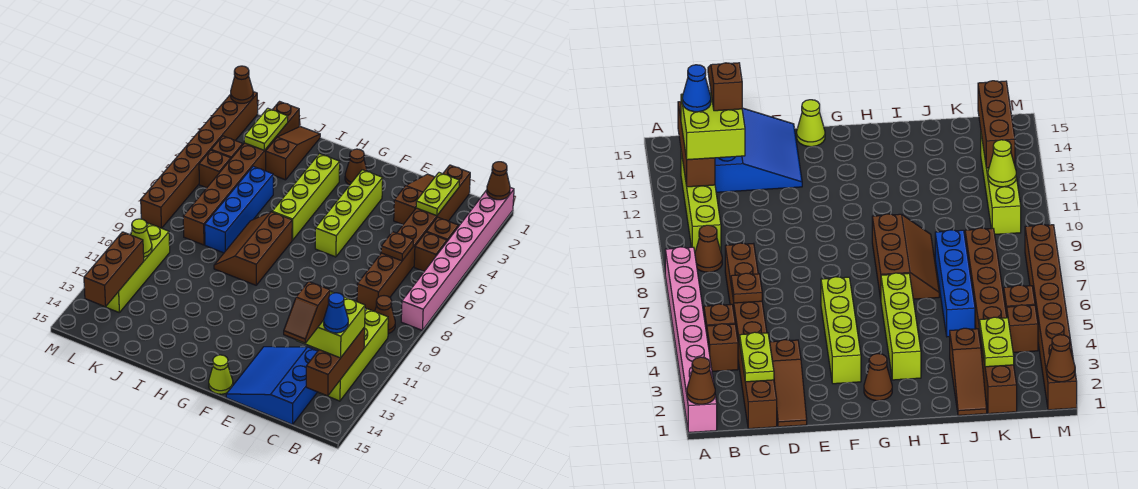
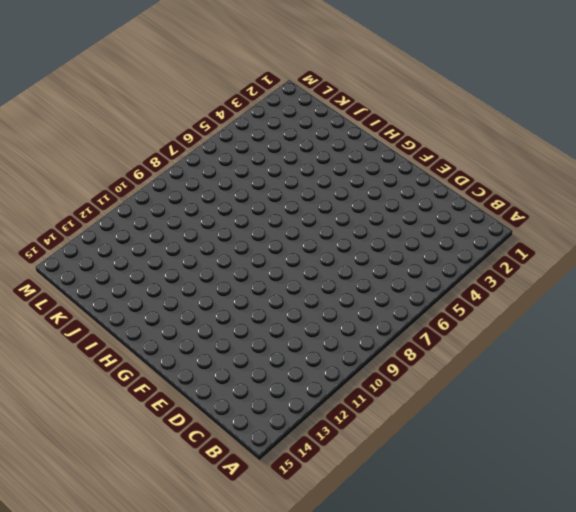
none -> pink 1x8 brick [401,188,514,330]
none -> brown 1x1 brick [427,217,458,241]
none -> brown 1x1 brick [414,232,447,271]
none -> brown 1x1 cone [375,296,395,334]

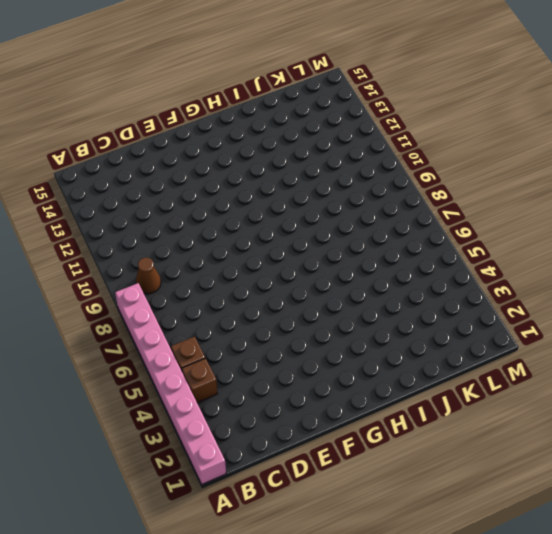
none -> lime 1x4 brick [328,309,388,401]
none -> brown 1x8 brick [357,165,470,311]
none -> blue 3x3 slope [226,347,318,425]
none -> brown 1x3 slope [394,174,435,224]

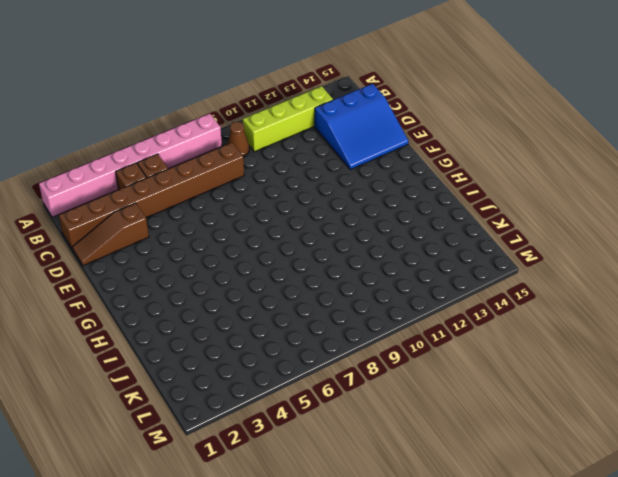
none -> lime 1x4 brick [315,170,383,257]
none -> lime 1x1 cone [209,355,233,394]
none -> brown 1x1 cone [345,149,367,185]
none -> lime 1x4 brick [272,154,340,240]

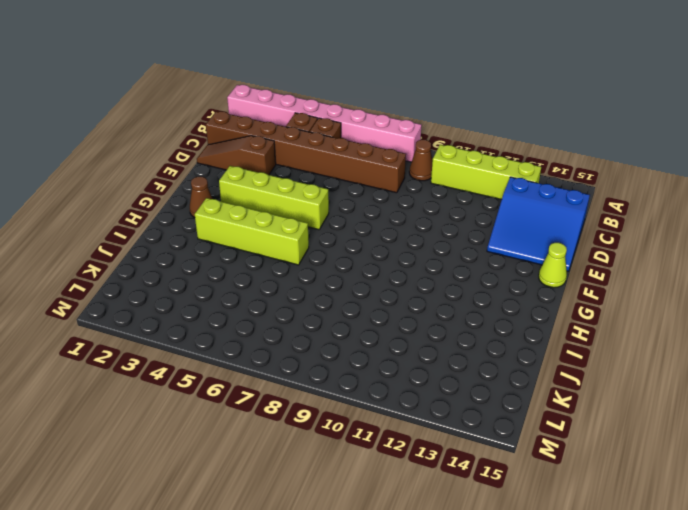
none -> brown 2x3 slope [214,212,292,285]
none -> brown 1x3 slope [265,127,320,180]
none -> blue 1x4 brick [205,166,273,253]
none -> brown 1x8 brick [183,102,299,245]

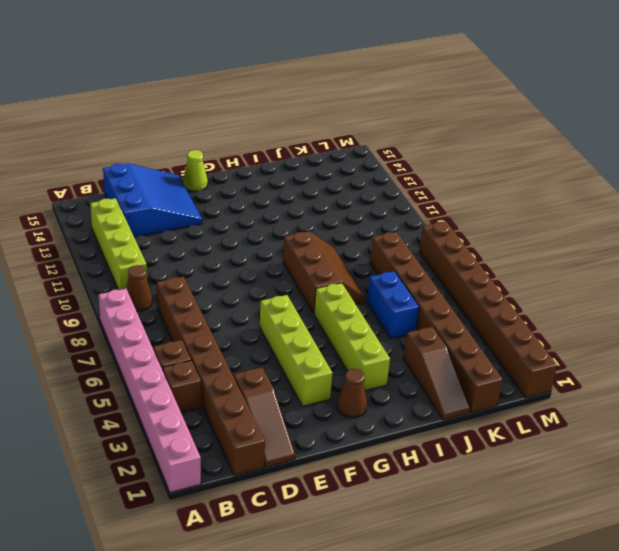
blue 1x2 brick [367,271,419,338] -> blue 1x4 brick [205,166,273,253]
none -> brown 1x1 brick [211,136,243,158]
none -> brown 1x1 brick [199,150,231,188]
none -> lime 1x4 brick [106,224,170,312]
none -> brown 1x1 cone [487,162,510,200]

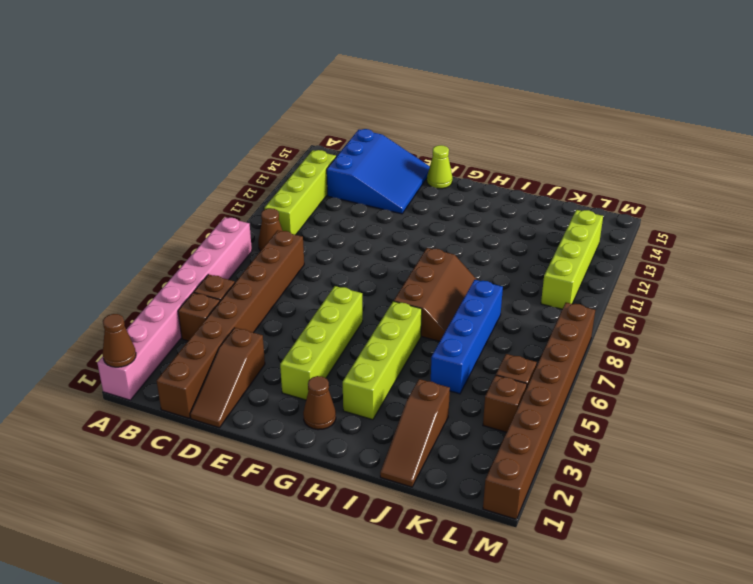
none -> brown 1x8 brick [183,102,299,245]
none -> brown 1x3 brick [306,327,365,396]
none -> lime 1x2 plate [416,173,459,216]
none -> brown 1x1 plate [381,232,414,261]

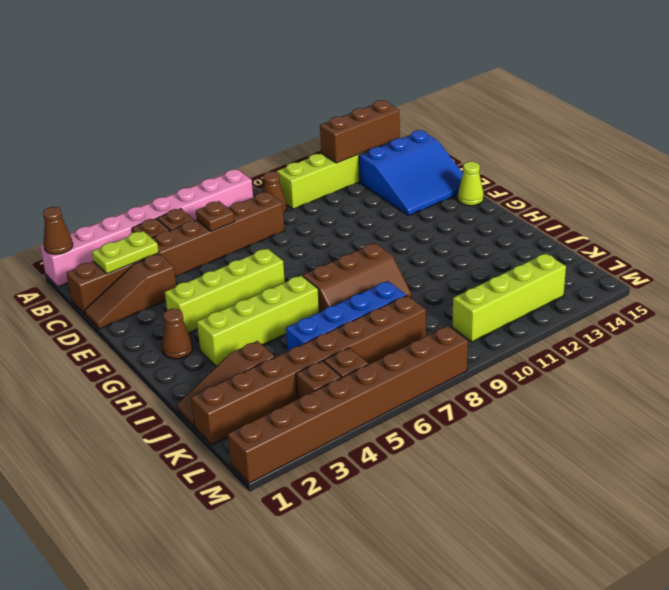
none -> lime 1x2 plate [244,108,288,150]
none -> lime 1x1 cone [131,219,152,257]
none -> brown 1x3 brick [84,232,144,307]
none -> brown 1x1 cone [231,66,253,103]

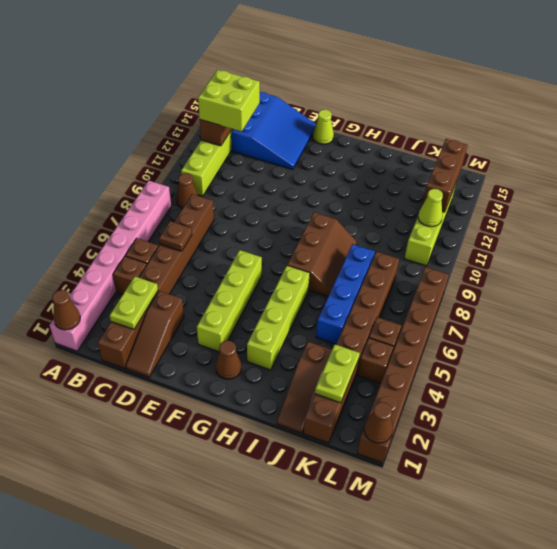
none -> blue 1x1 cone [324,293,348,333]
none -> brown 1x2 slope [284,281,330,343]

